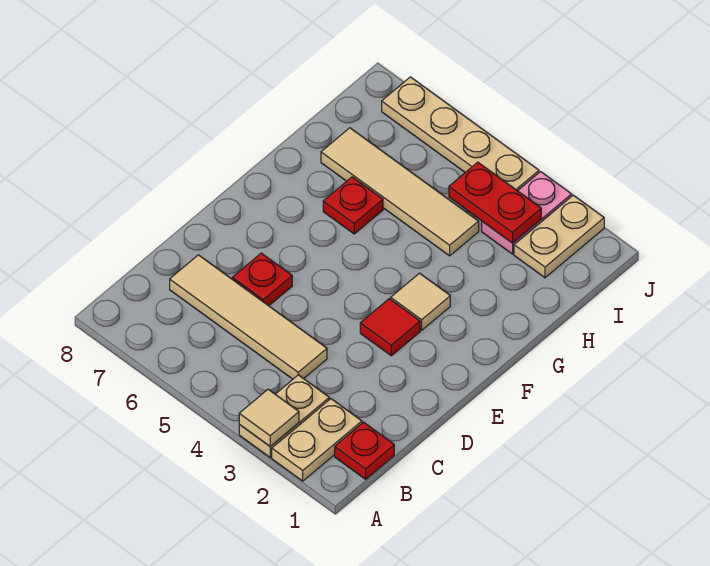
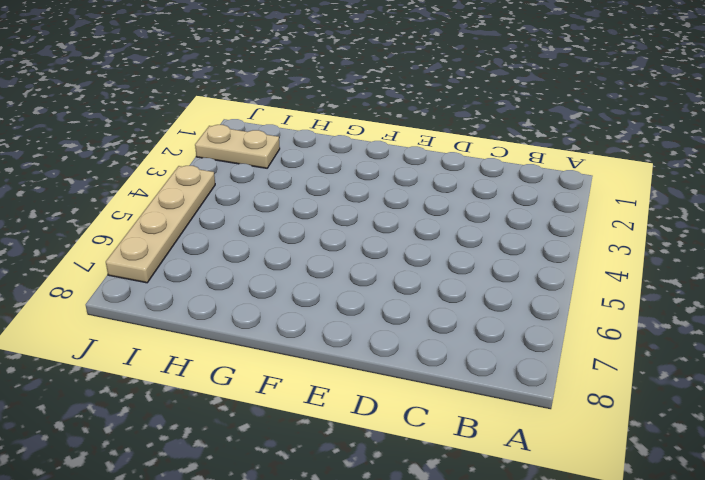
none -> tan 1x2 plate [272,399,362,481]
none -> tan 1x2 plate [239,375,329,457]
none -> red 1x1 plate [335,422,394,479]

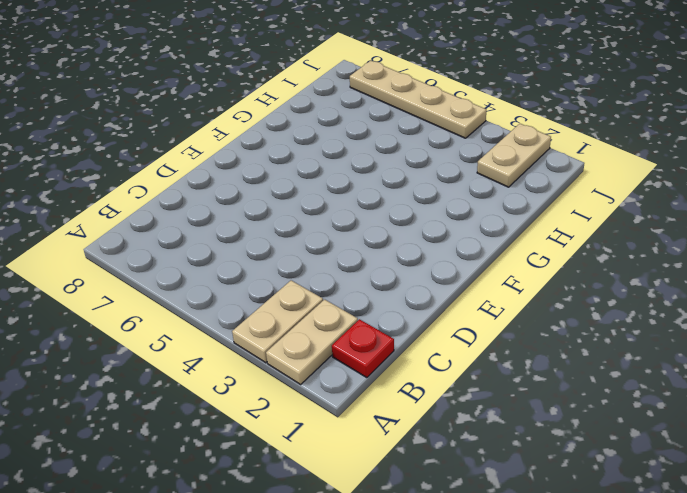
none -> tan 1x4 tile [170,255,327,379]
none -> red 1x1 plate [232,253,292,306]
none -> red 1x1 tile [360,299,420,356]

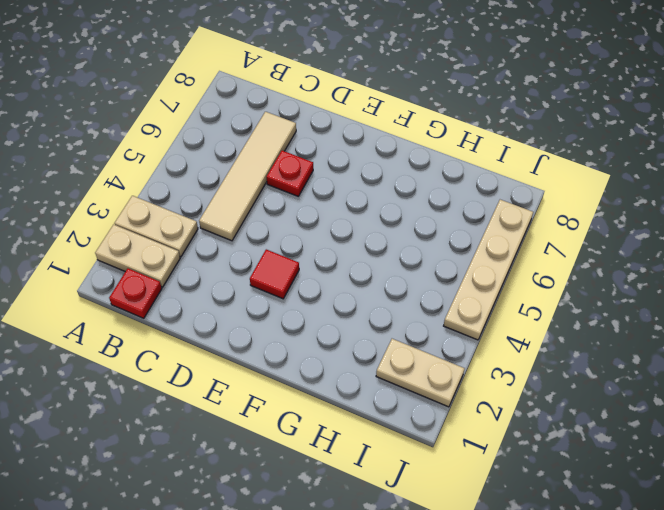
none -> tan 1x1 tile [391,273,450,330]
none -> red 1x1 plate [323,177,383,234]
none -> tan 1x4 tile [321,128,479,256]

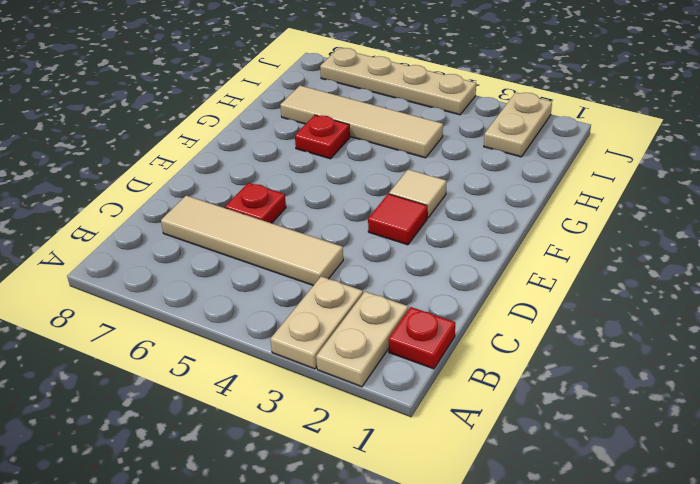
none -> pink 1x2 plate [482,172,572,254]
none -> tan 1x1 tile [239,389,299,446]
none -> red 1x2 plate [449,162,541,243]

